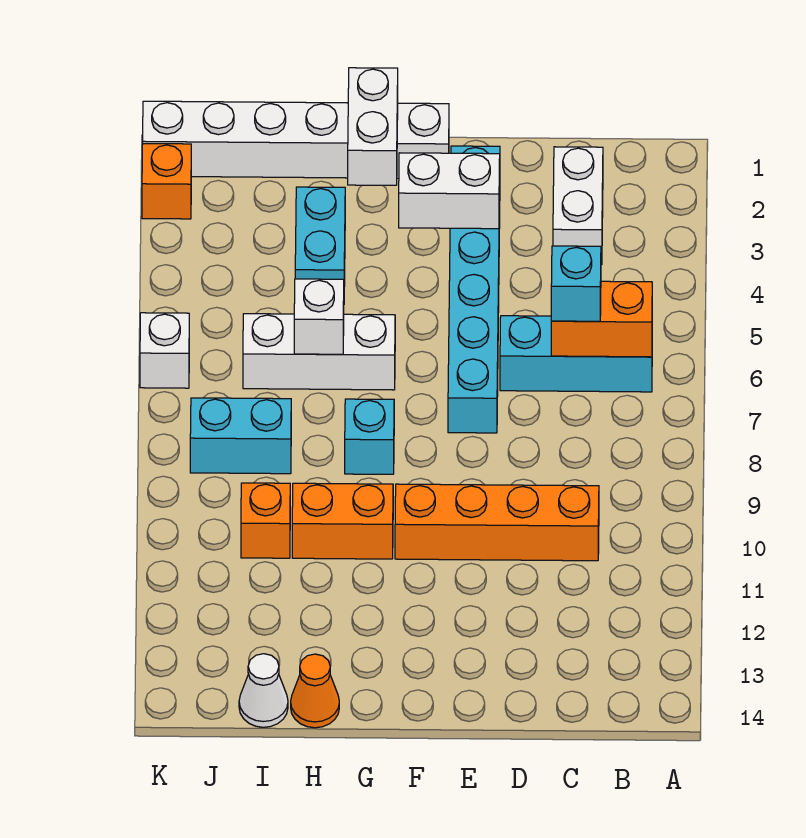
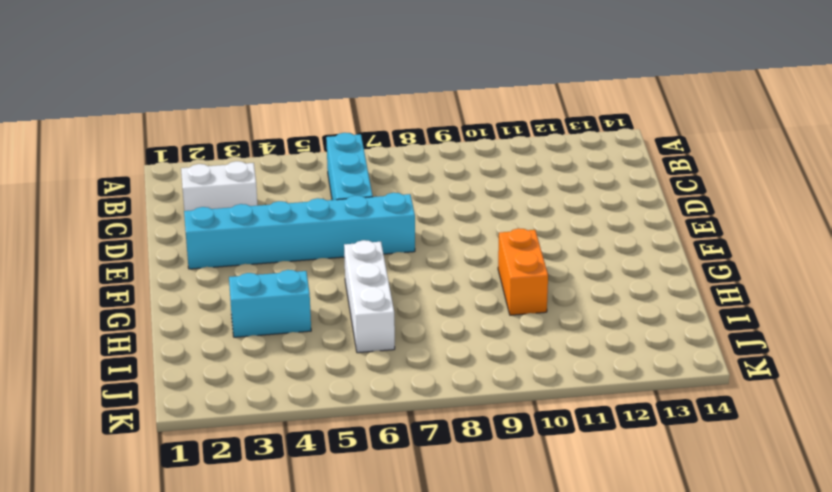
none -> orange 1x4 brick [395,484,599,561]
none -> white 1x6 brick [143,101,449,178]
none -> cyan 1x1 brick [345,399,394,474]

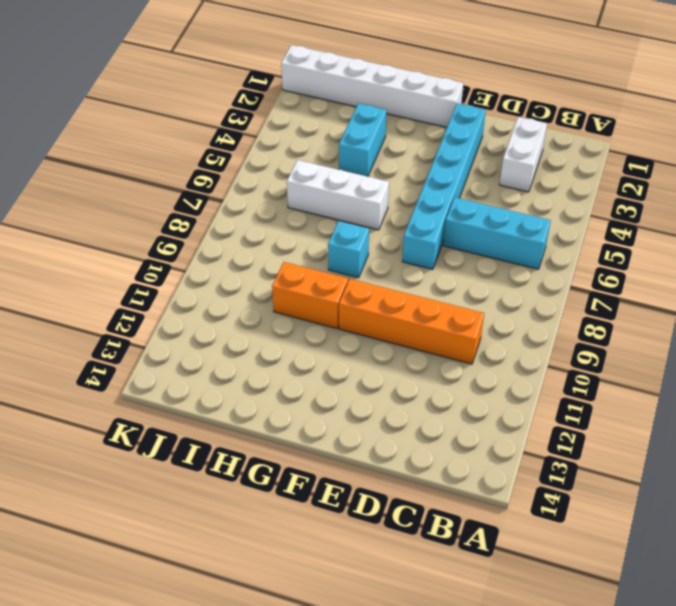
none -> orange 1x1 cone [291,654,339,728]
none -> cyan 1x2 brick [190,398,291,474]
none -> orange 1x1 brick [241,483,290,558]

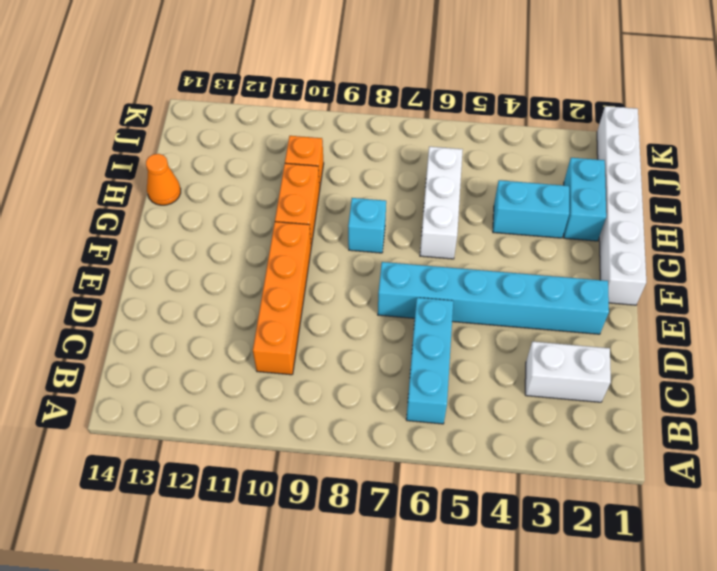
cyan 1x2 brick [564,158,606,241] -> cyan 1x2 brick moved to [190,398,291,474]
none -> white 1x1 cone [239,654,288,727]
none -> orange 1x1 brick [142,144,191,219]
none -> white 1x1 brick [140,313,189,388]

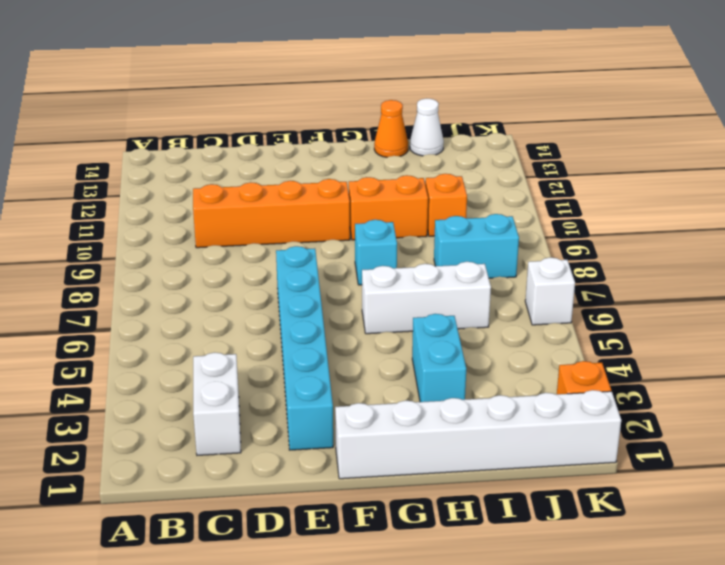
none -> cyan 1x3 brick [500,316,652,392]
none -> orange 1x2 brick [551,281,652,357]
none -> white 1x2 brick [399,153,500,229]

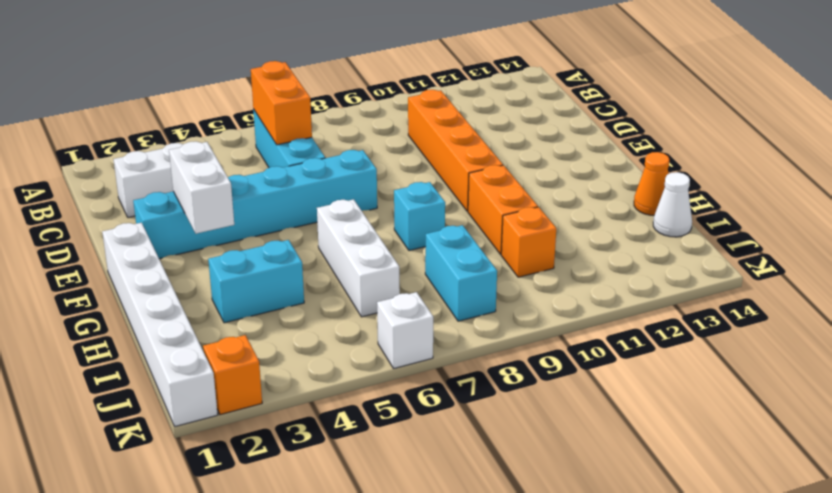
none -> white 1x2 brick [348,68,398,185]
none -> white 1x1 brick [294,279,344,354]
none -> cyan 1x1 brick [551,246,601,321]

